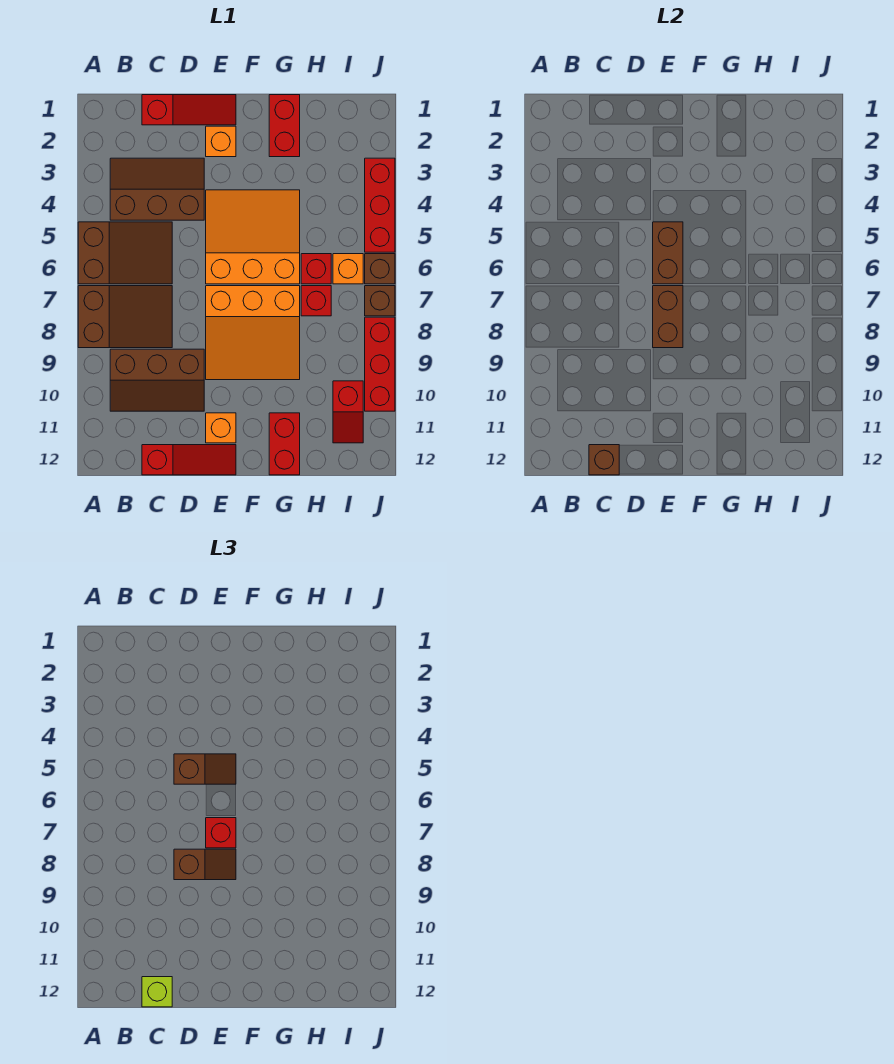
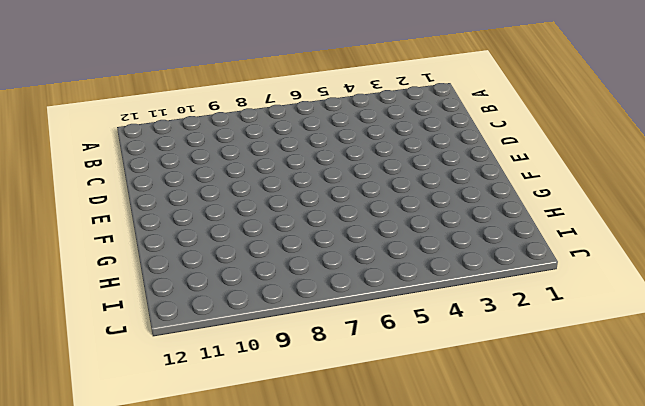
none -> brown 2x3 slope [78,222,172,284]
none -> brown 2x3 slope [78,286,172,348]
none -> brown 2x3 slope [110,158,204,220]

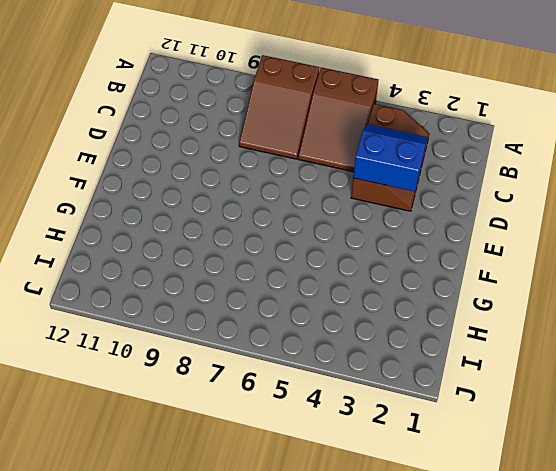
blue 2x2 slope [353,124,428,191] -> none
none -> brown 2x3 slope [110,349,204,411]
none -> red 1x3 slope [142,95,236,125]
none -> red 1x3 slope [142,445,236,475]

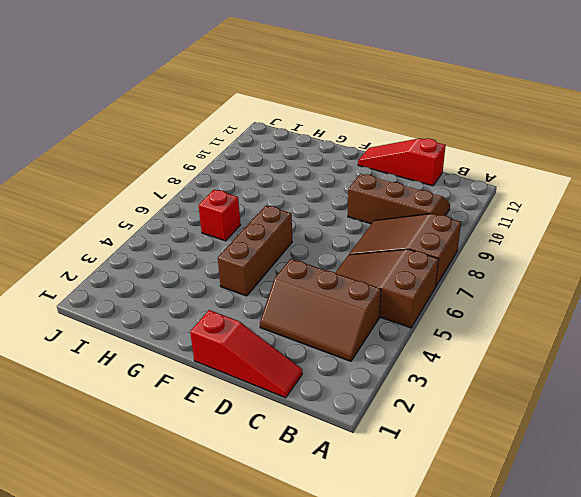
red 1x3 slope [190,310,302,398] -> red 1x3 slope turned to [142,95,236,125]
brown 1x3 brick [218,206,292,296] -> orange 3x3 slope [206,190,300,284]
none -> orange 1x1 brick [206,126,236,157]
none -> orange 3x3 slope [206,286,300,380]
none -> orange 1x1 brick [206,413,236,443]

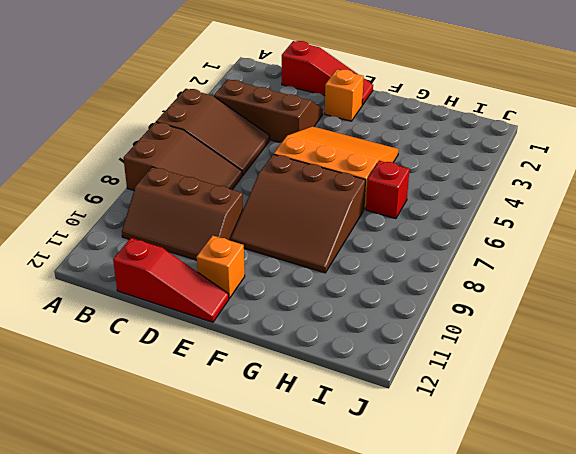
brown 3x3 slope [230,154,365,273] -> orange 3x3 slope [206,286,300,380]
none -> red 1x2 brick [269,95,300,157]
none -> red 1x2 brick [269,413,300,475]
none -> red 1x1 brick [301,286,331,316]

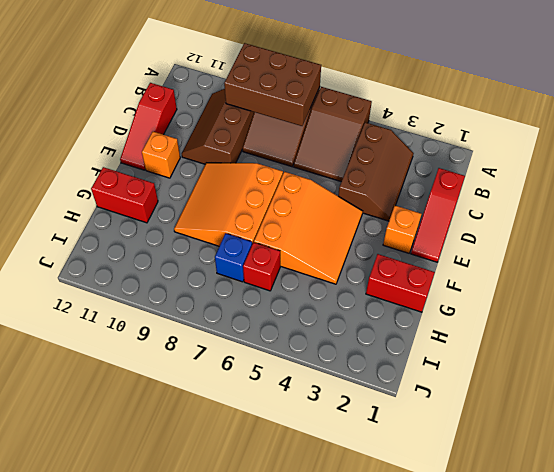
brown 2x3 brick [224,43,321,126] -> none
blue 1x1 brick [215,234,252,282] -> red 1x1 brick [301,286,331,316]
none -> orange 1x1 brick [333,254,363,284]
none -> red 1x2 slope [333,381,363,443]
none -> red 1x3 brick [365,158,395,252]

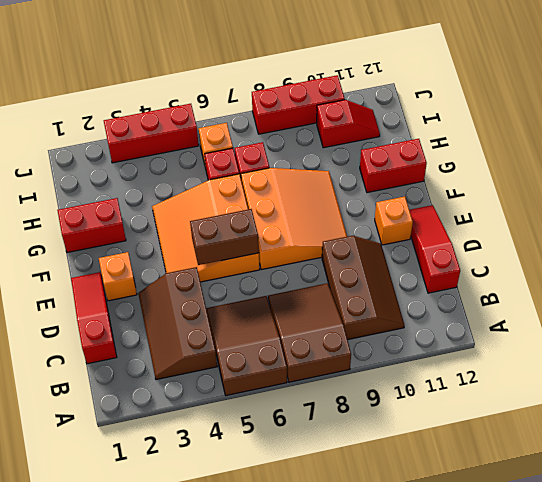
none -> brown 1x1 brick [365,254,395,284]
none -> brown 1x1 brick [365,286,395,316]
none -> brown 1x1 brick [589,445,619,475]

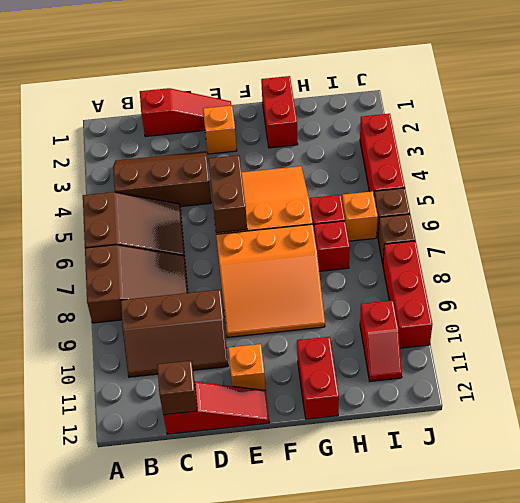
none -> brown 1x2 brick [653,286,683,348]
none -> lime 1x1 brick [142,977,172,1007]
none -> brown 1x2 slope [174,754,236,784]

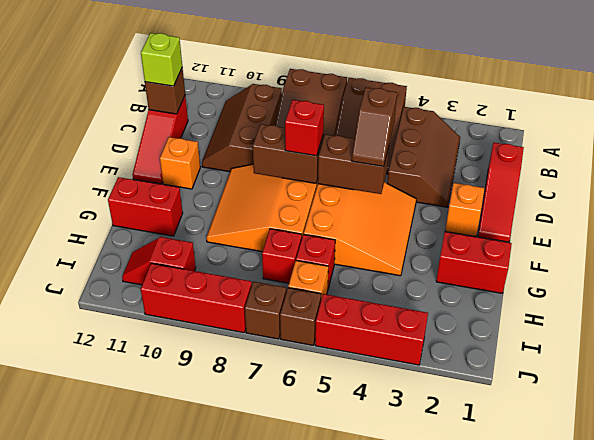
none -> brown 1x2 slope [174,849,236,880]

